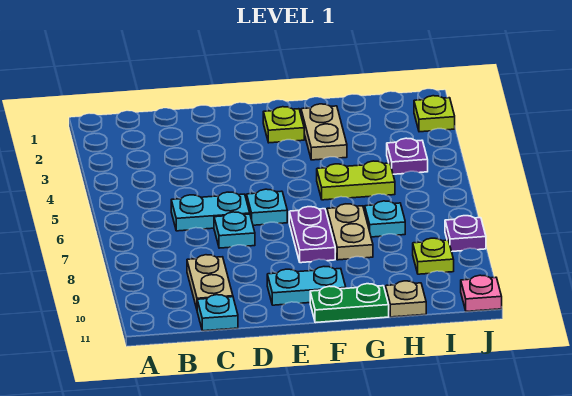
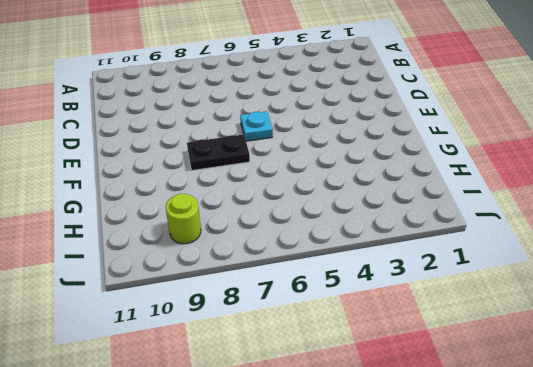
black 1x2 plate [187,134,250,170] -> purple 1x2 plate [289,207,335,263]
lime 1x1 round brick [166,194,201,244] -> lime 1x1 plate [413,238,454,274]
none -> cyan 1x2 plate [171,192,250,231]
none -> tan 1x2 plate [187,255,233,309]
none -> cyan 1x1 plate [197,295,238,331]

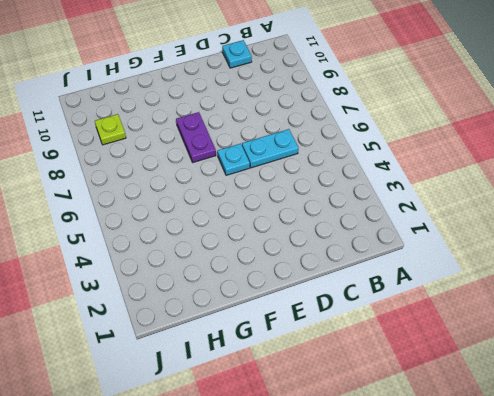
none -> tan 1x2 plate [187,255,233,309]
none -> cyan 1x1 plate [214,212,255,248]
none -> cyan 1x2 plate [267,267,346,305]

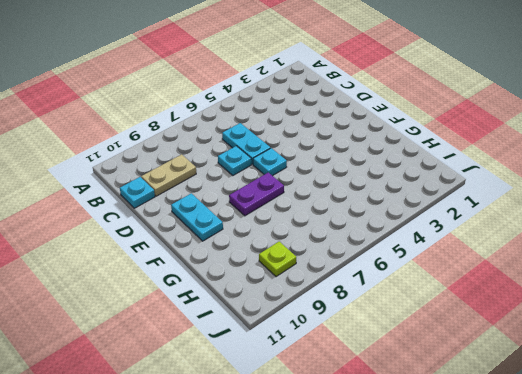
none -> lime 1x1 plate [263,107,304,143]
none -> green 1x2 plate [310,284,389,323]
none -> tan 1x2 plate [301,104,347,160]

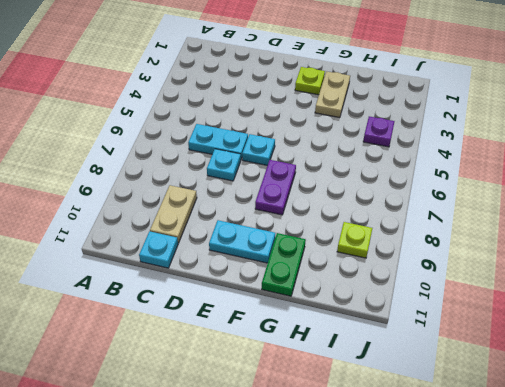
green 1x2 plate [262,233,306,296] -> green 1x2 plate turned to [310,284,389,323]
none -> lime 1x2 plate [317,161,395,200]
none -> tan 1x2 plate [327,204,373,260]
none -> cyan 1x1 plate [365,201,405,237]

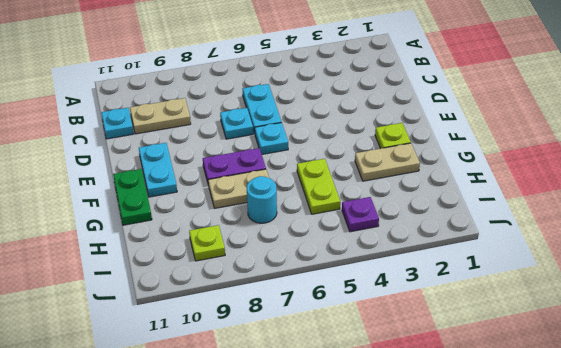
cyan 1x1 round brick [247,176,277,223] -> cyan 1x1 plate [365,201,405,237]
none -> tan 1x1 plate [385,281,426,317]
none -> lime 1x1 plate [414,96,455,132]
none -> purple 1x1 plate [445,216,486,252]

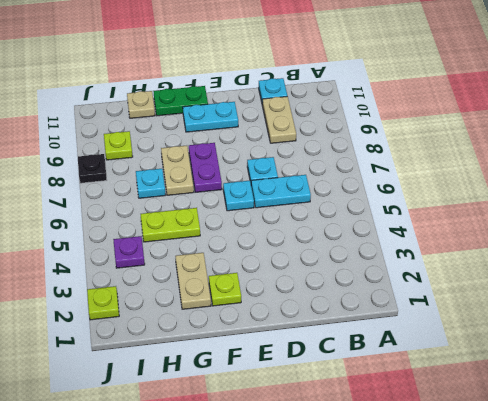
black 1x1 plate [78,154,107,183] -> purple 1x1 plate [445,216,486,252]
none -> pink 1x1 plate [461,275,502,311]

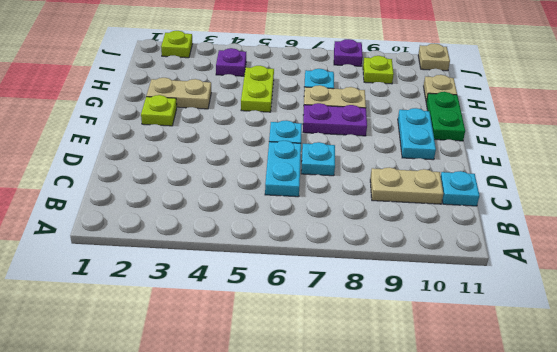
tan 1x1 plate [418,43,450,71] -> pink 1x1 plate [461,275,502,311]

